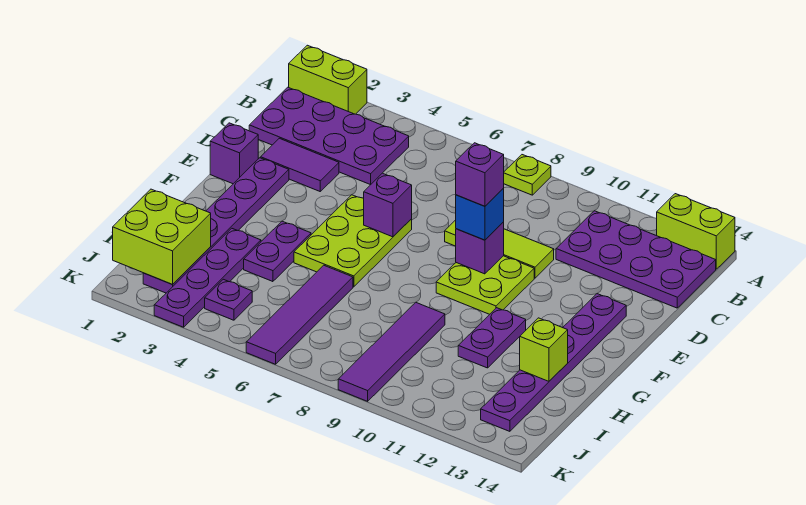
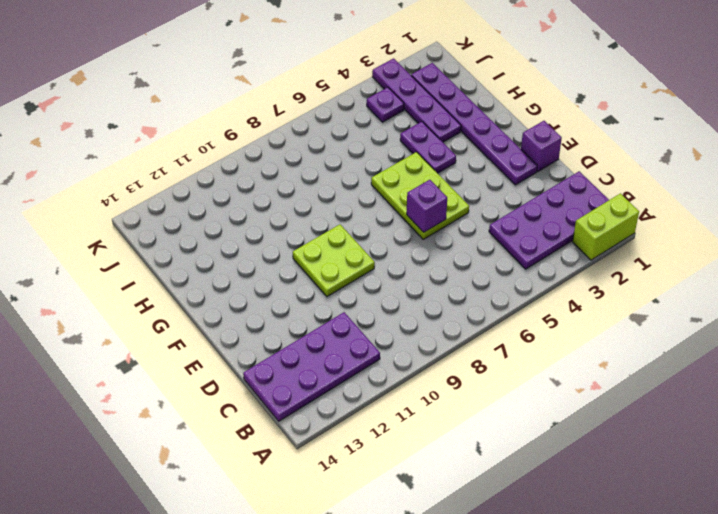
none -> lime 1x1 plate [504,155,551,195]
none -> lime 1x2 brick [657,194,735,269]
none -> purple 1x2 tile [261,138,339,191]

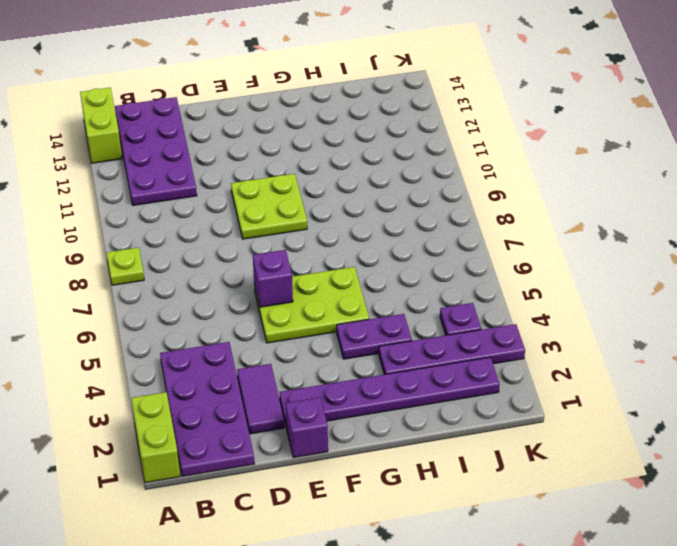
none -> lime 1x3 tile [445,220,554,278]
none -> purple 1x6 plate [481,294,626,431]
none -> purple 1x2 plate [458,308,526,368]

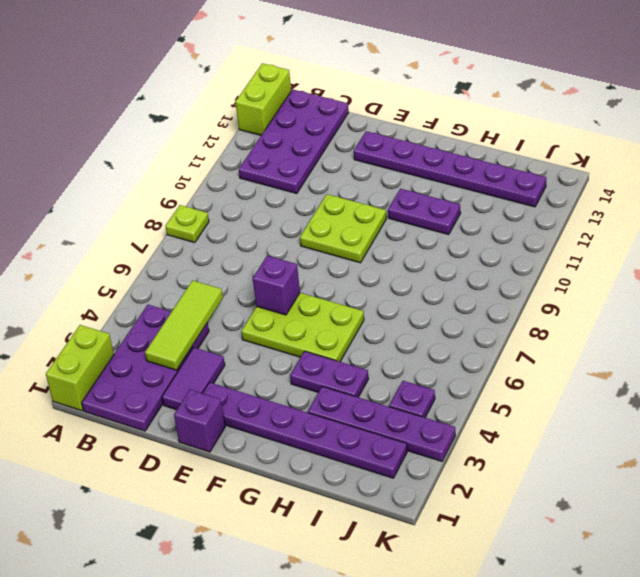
lime 1x3 tile [145,280,223,370] -> lime 1x3 tile moved to [445,220,554,278]
none -> purple 1x4 tile [246,265,353,364]
none -> purple 1x4 tile [338,303,445,401]
none -> purple 1x1 brick [456,222,504,274]

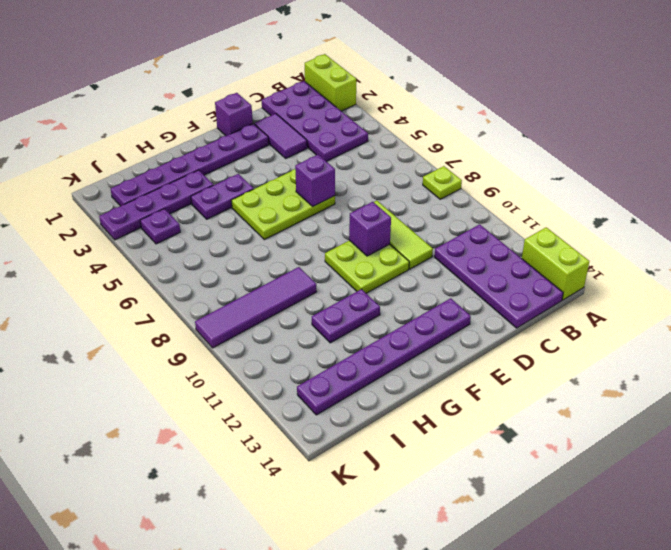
none -> purple 1x4 tile [246,265,353,364]
none -> lime 1x1 brick [520,318,568,381]
none -> lime 2x2 brick [113,189,211,284]

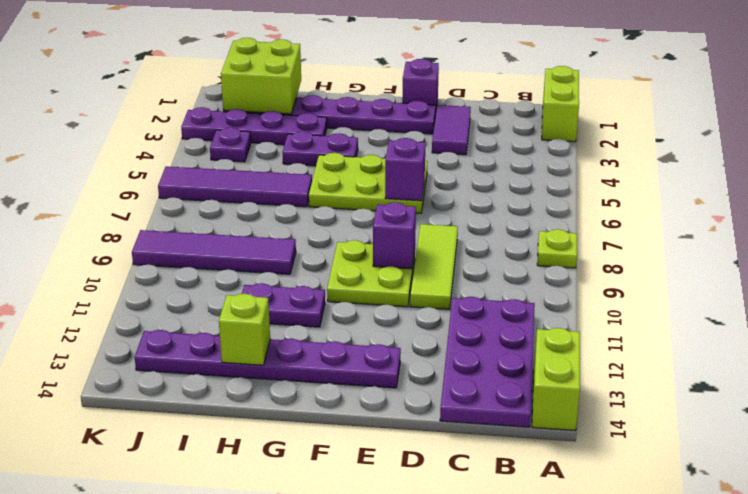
none -> purple 2x4 plate [249,87,409,185]
none -> blue 1x1 brick [456,189,504,240]
none -> purple 1x1 brick [456,143,504,206]

